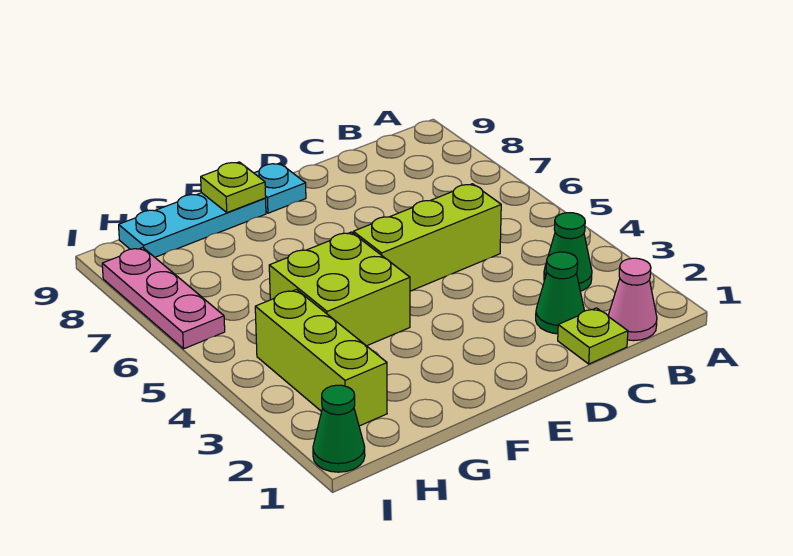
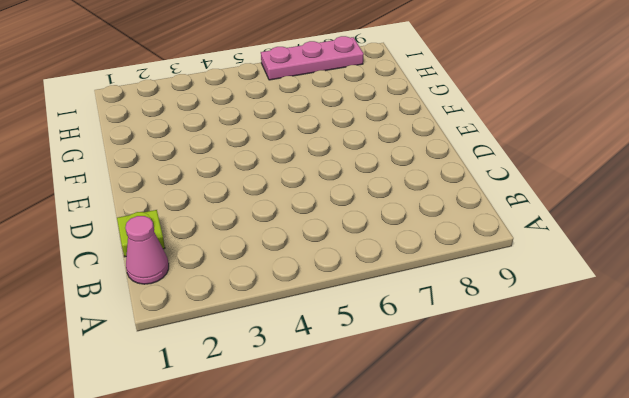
none -> green 1x1 cone [544,213,592,291]
none -> green 1x1 cone [536,252,584,334]
none -> lime 1x3 brick [353,184,501,291]

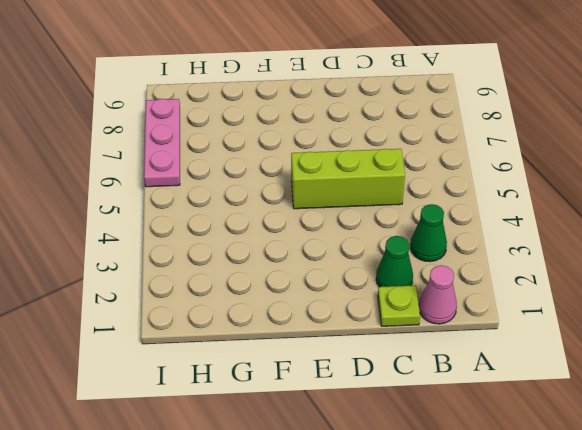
none -> cyan 1x1 plate [254,163,306,213]
none -> lime 2x2 brick [269,232,410,346]
none -> cyan 1x3 plate [119,193,266,257]

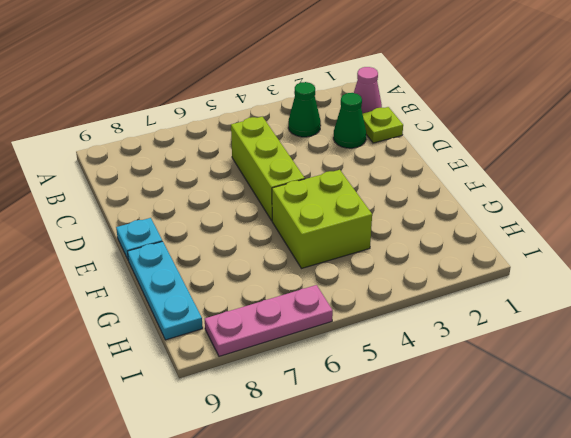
none -> lime 1x3 brick [255,290,387,426]
none -> green 1x1 cone [313,385,365,472]
none -> lime 1x1 plate [201,162,266,213]

